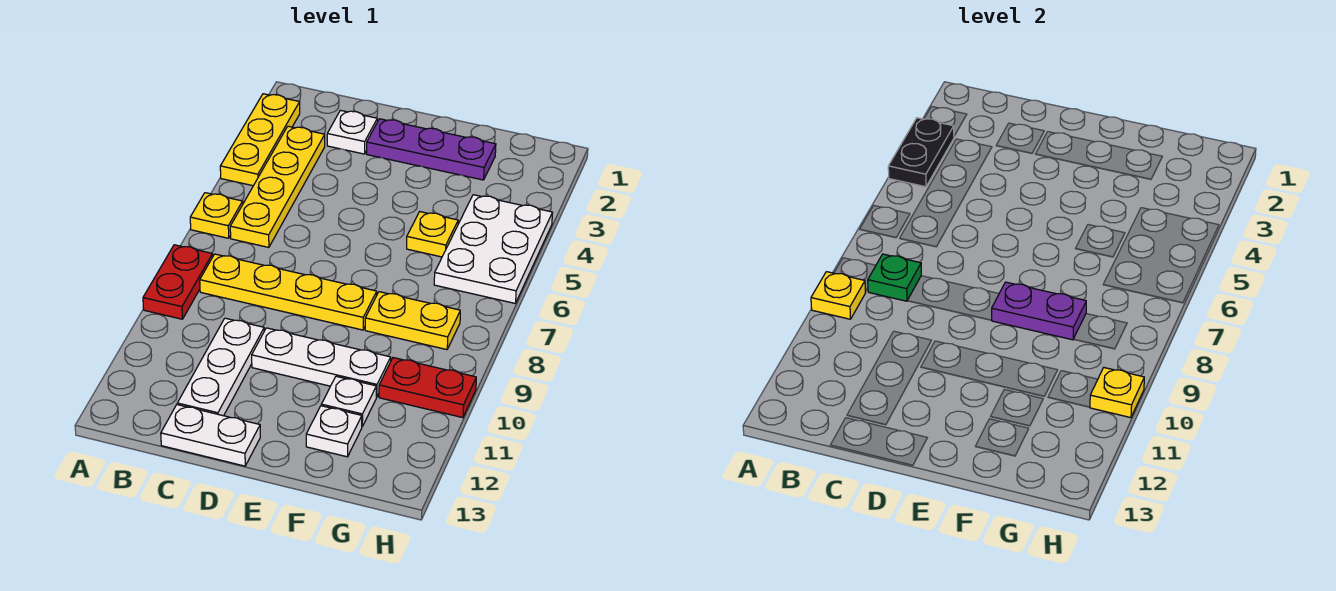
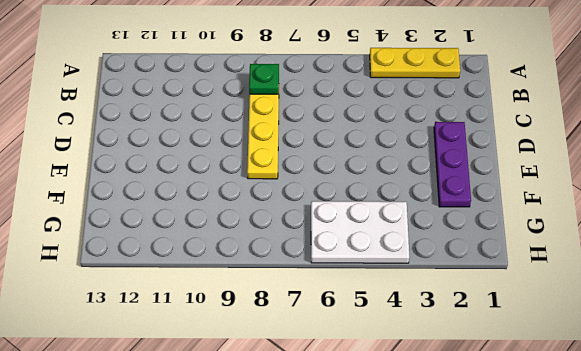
none -> yellow 1x1 plate [190,193,243,238]
none -> red 1x2 plate [143,245,213,319]
none -> yellow 1x4 plate [230,126,325,247]

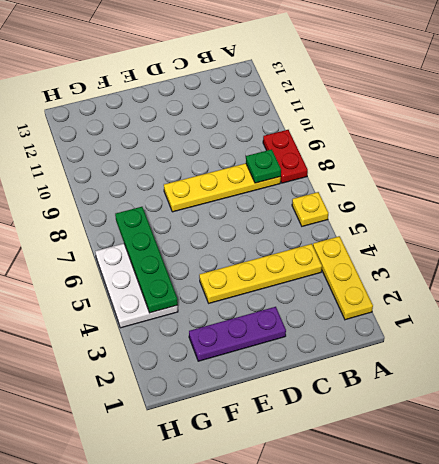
yellow 1x4 plate [199,244,322,303] -> yellow 1x4 plate turned to [230,126,325,247]
green 1x4 plate [115,207,178,313] -> none
none -> white 1x1 plate [327,110,377,154]
none -> white 1x3 plate [177,318,264,416]
none -> white 1x2 plate [161,405,260,466]

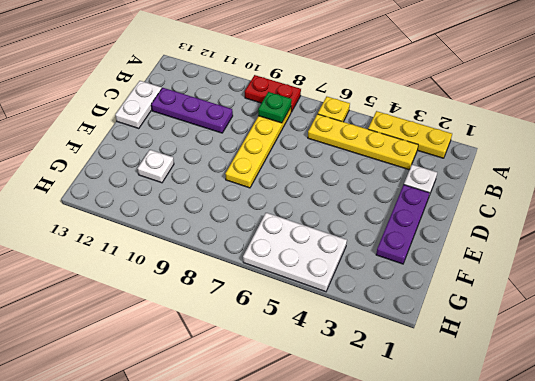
purple 1x3 plate [151,88,233,133] -> white 1x3 plate [177,318,264,416]
none -> white 1x3 plate [252,328,391,397]
none -> yellow 1x1 plate [407,212,458,257]
none -> yellow 1x2 plate [365,292,460,350]

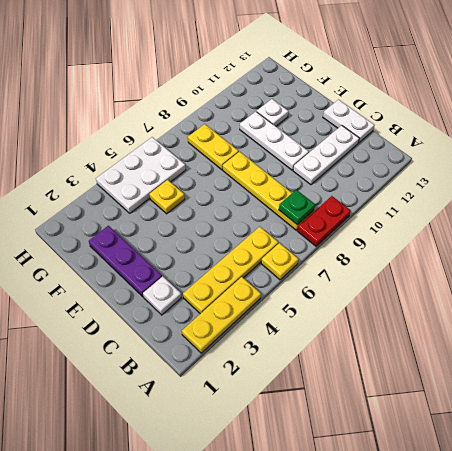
none -> white 1x1 plate [306,406,362,457]
none -> red 1x2 plate [379,358,476,418]
none -> black 1x2 plate [888,118,954,187]

